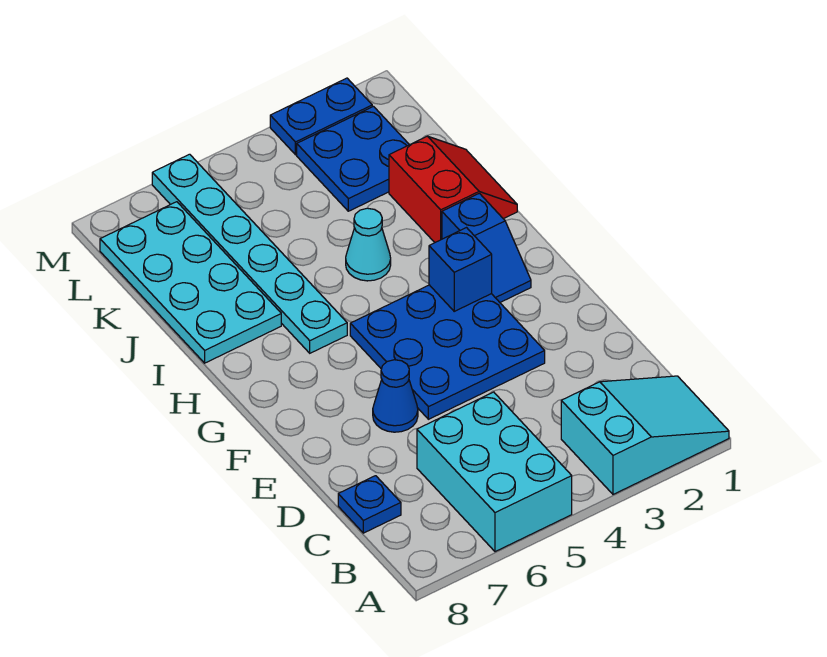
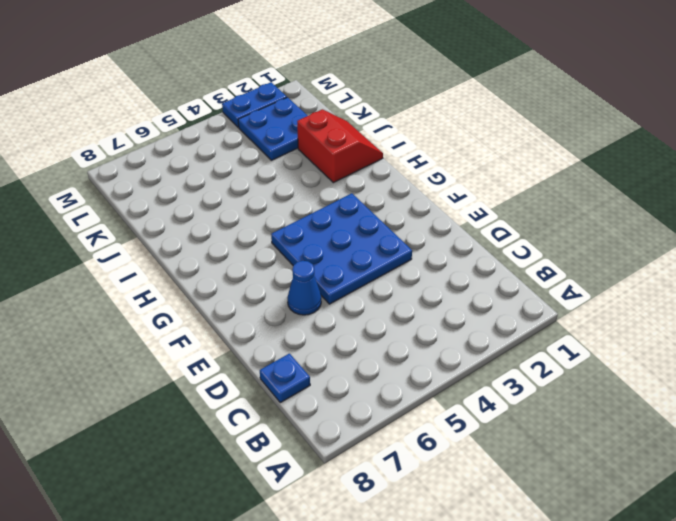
none -> cyan 2x3 slope [561,376,729,494]
none -> cyan 2x3 brick [417,392,572,552]
none -> blue 1x2 slope [442,193,531,302]

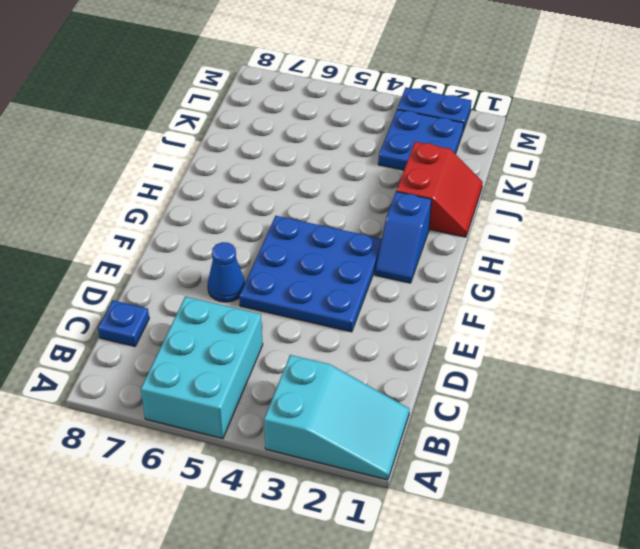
none -> cyan 1x6 plate [152,154,347,353]
none -> cyan 1x1 cone [346,208,391,281]
none -> cyan 2x4 plate [100,202,281,363]

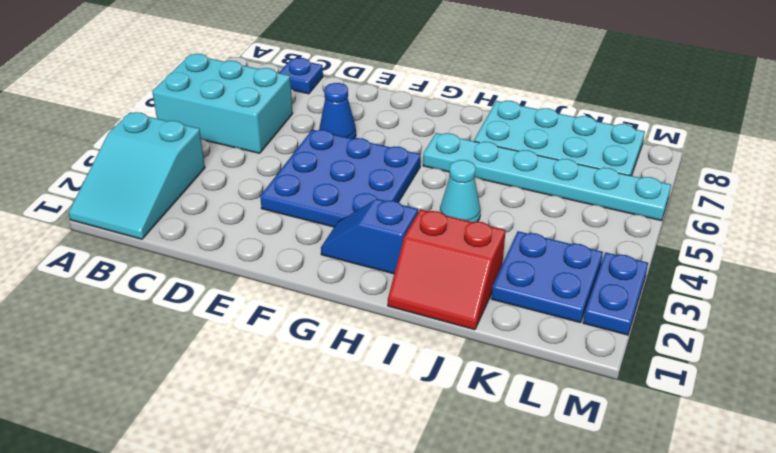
none -> blue 1x1 brick [429,228,492,311]

